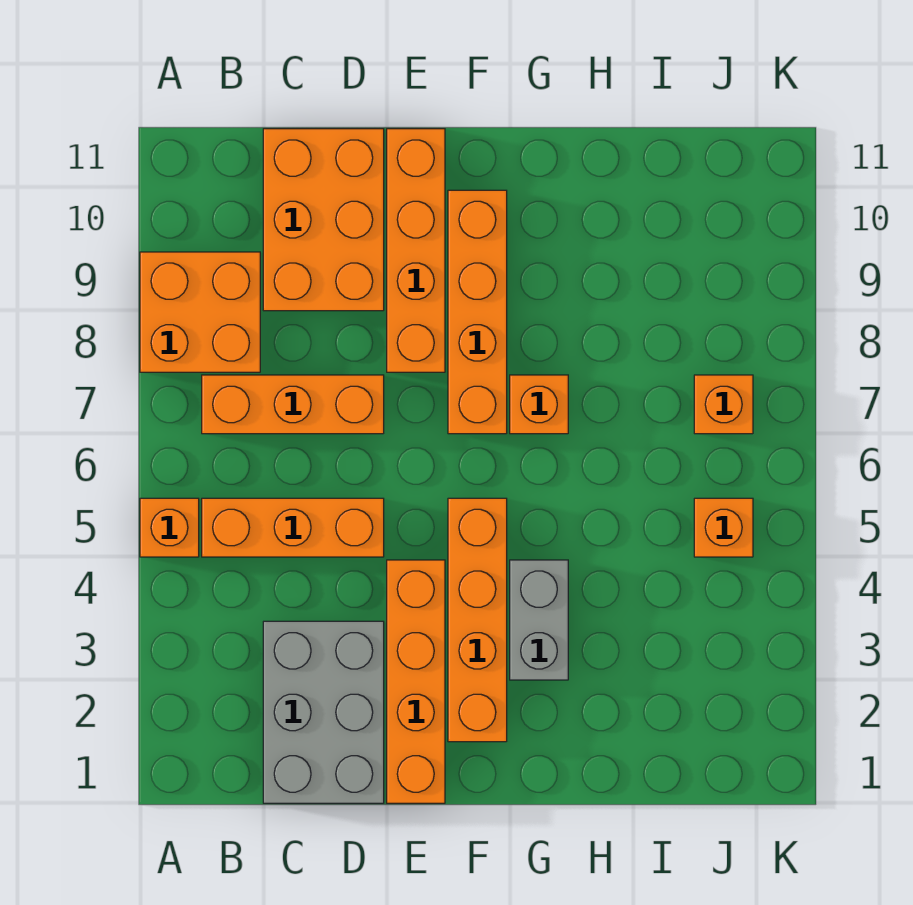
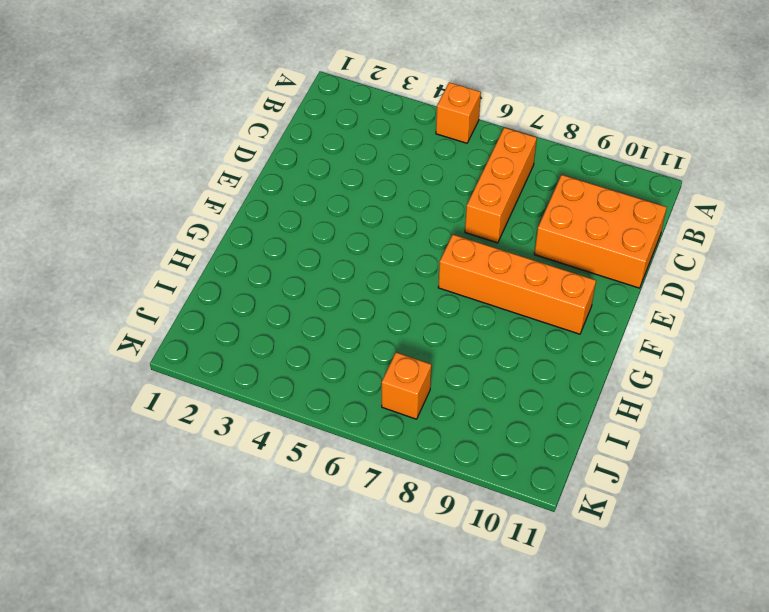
none -> orange 2x2 brick [140,252,260,372]
none -> orange 1x3 brick [202,498,384,557]
none -> grey 2x3 brick [263,621,384,803]

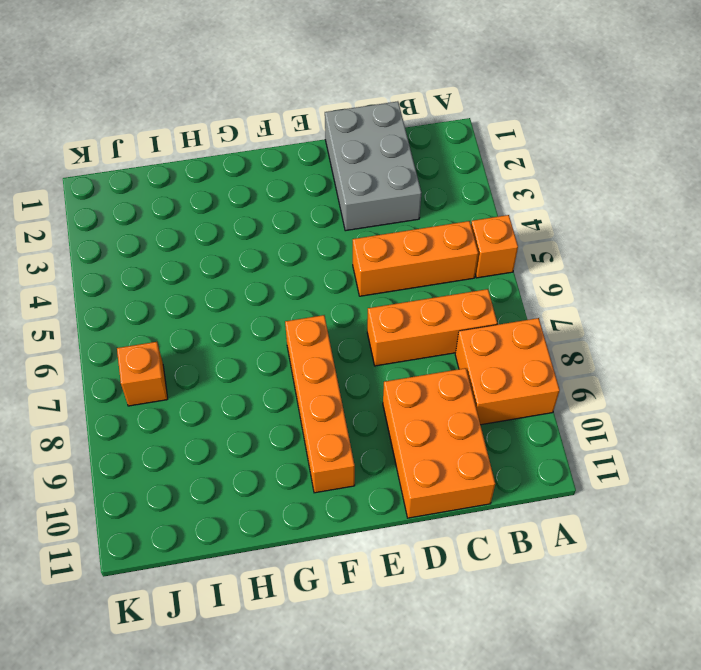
none -> orange 1x4 brick [387,560,445,803]
none -> orange 1x4 brick [387,129,445,372]
none -> orange 1x4 brick [448,498,507,742]

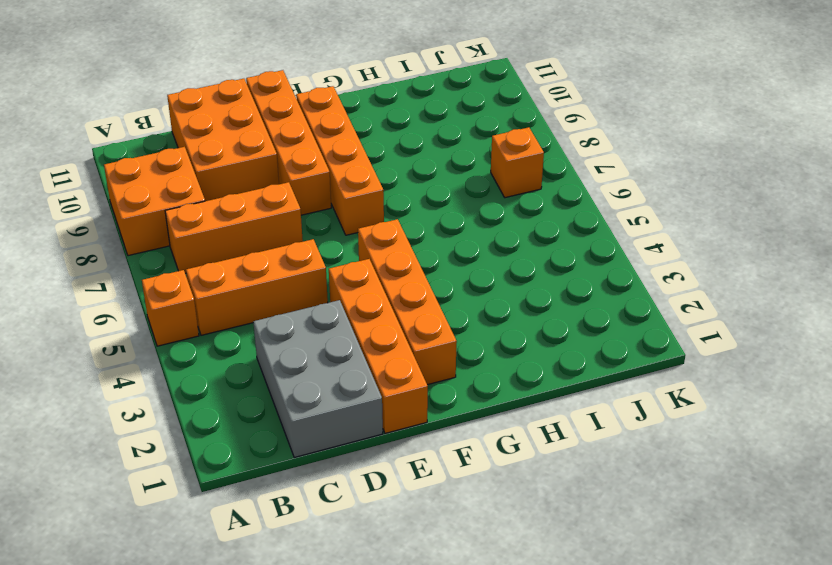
none -> grey 1x2 brick [510,560,568,680]
none -> orange 1x1 brick [510,375,568,434]
none -> orange 1x1 brick [694,498,753,557]

